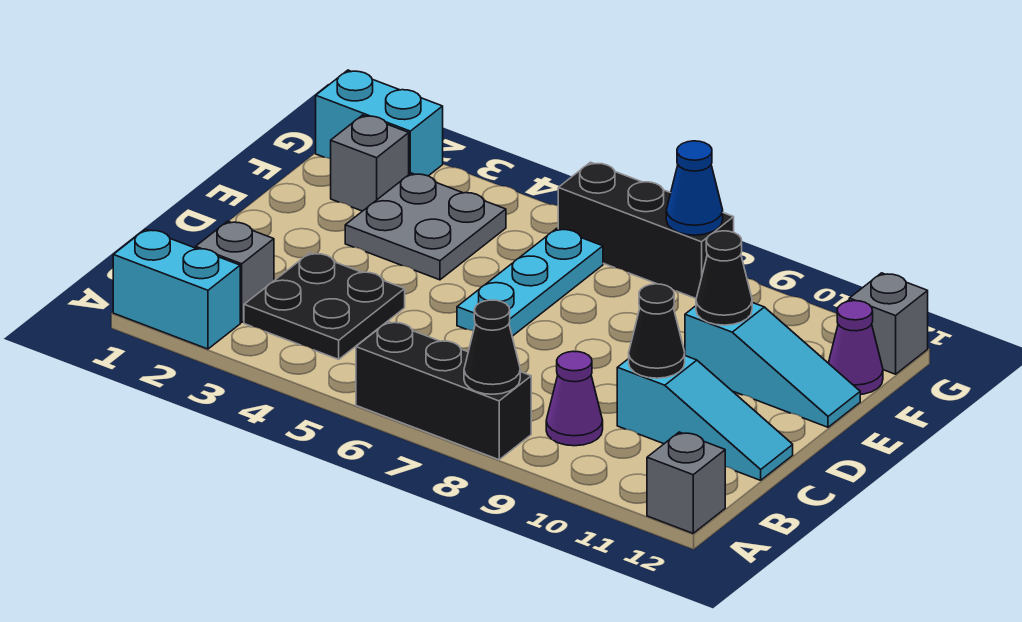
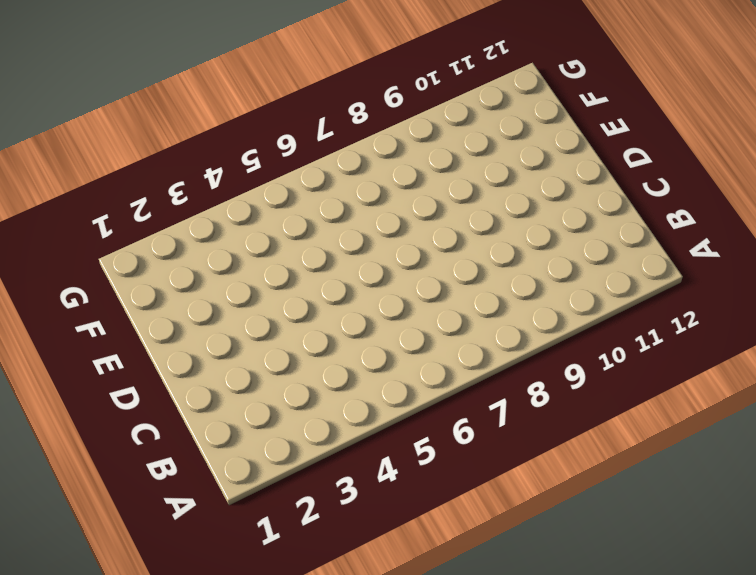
none -> cyan 1x2 brick [113,229,240,349]
none -> black 1x3 brick [356,322,531,460]
none -> grey 1x1 brick [647,432,725,533]

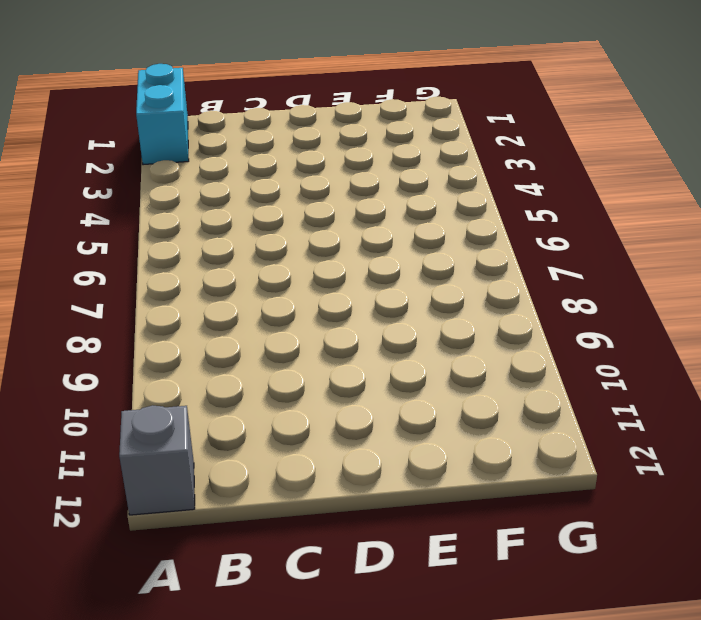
none -> black 1x3 brick [356,322,531,460]
none -> grey 1x1 brick [196,221,274,322]
none -> black 2x2 plate [244,253,405,359]

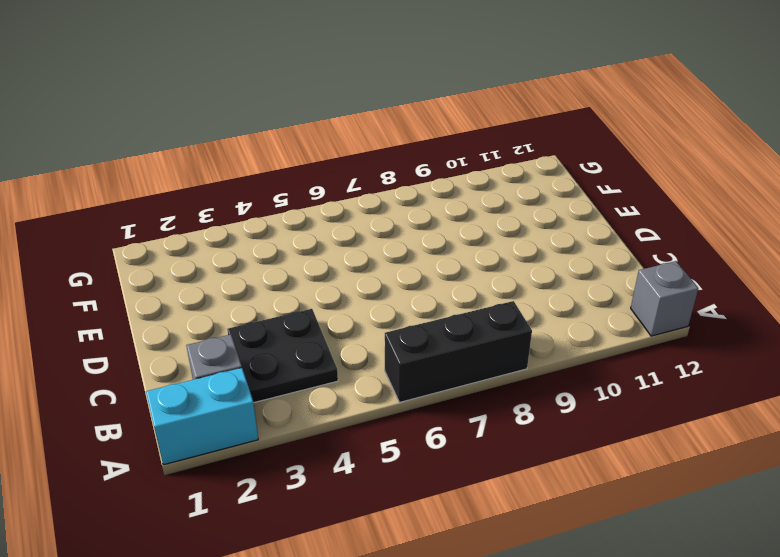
none -> purple 1x1 cone [546,351,603,446]
none -> cyan 1x3 slope [617,356,793,480]
none -> cyan 1x3 plate [457,228,603,336]

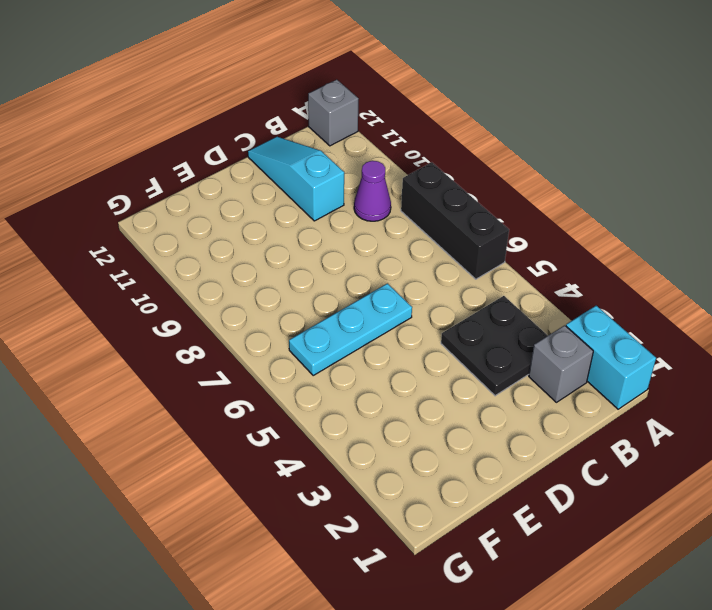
none -> grey 2x2 plate [345,173,506,280]
none -> cyan 1x3 slope [685,303,860,427]
none -> grey 1x1 brick [331,115,409,211]

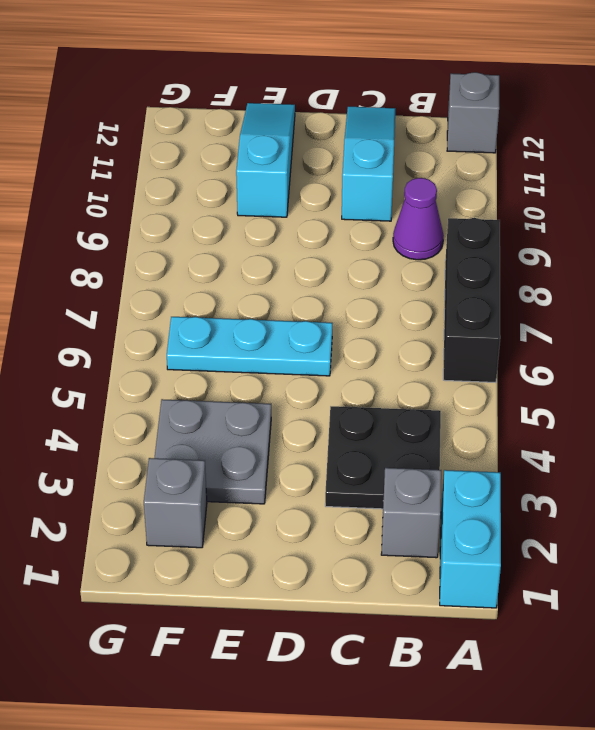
none -> purple 1x1 cone [829,301,883,394]
none -> cyan 1x2 brick [316,70,443,176]
none -> black 1x3 brick [558,162,734,298]

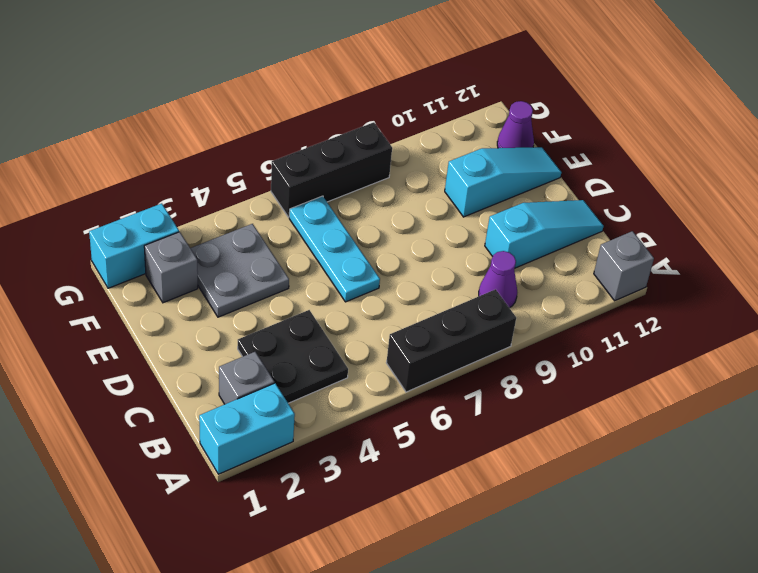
none -> grey 1x1 brick [849,273,928,374]
none -> black 1x1 cone [464,300,520,394]
none -> black 1x1 cone [629,284,685,378]

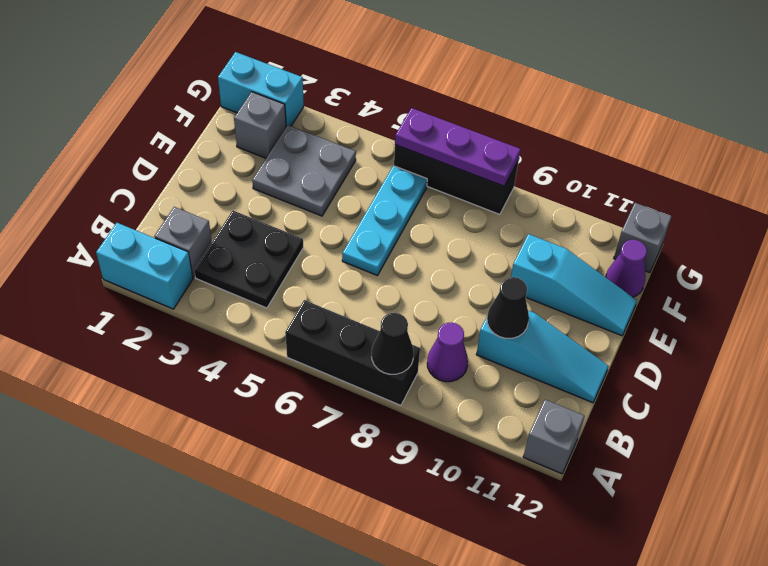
purple 1x3 plate [395,108,520,186] -> blue 1x1 cone [666,141,723,235]
none -> black 1x1 cone [696,231,752,325]

